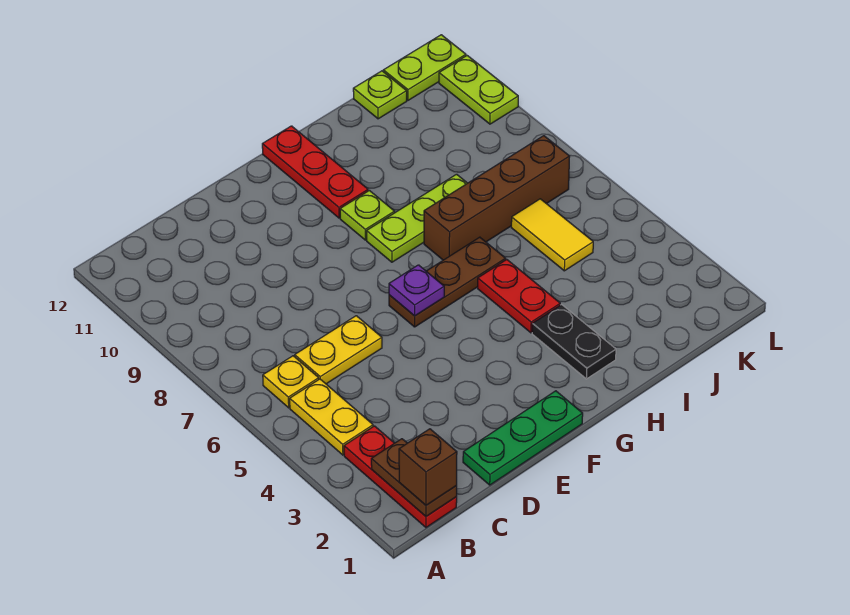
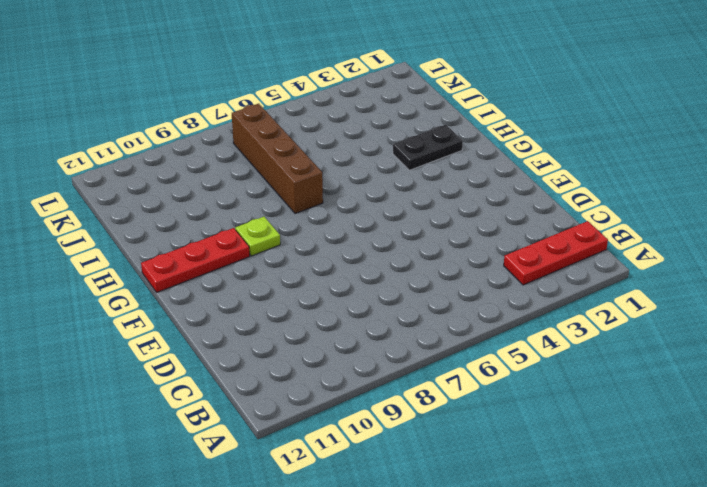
none -> yellow 1x2 plate [290,379,373,455]
none -> yellow 1x1 plate [263,356,319,408]
none -> yellow 1x2 plate [295,316,382,384]

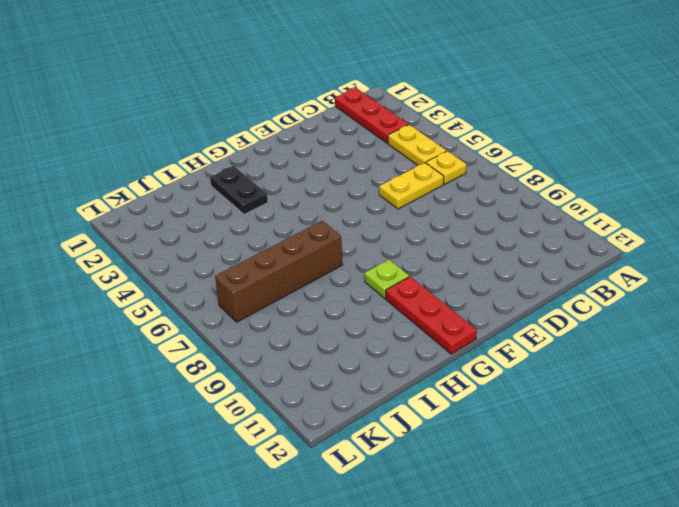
none -> green 1x3 plate [463,391,583,485]
none -> brown 1x3 plate [389,237,506,327]
none -> lime 1x3 plate [367,174,467,262]

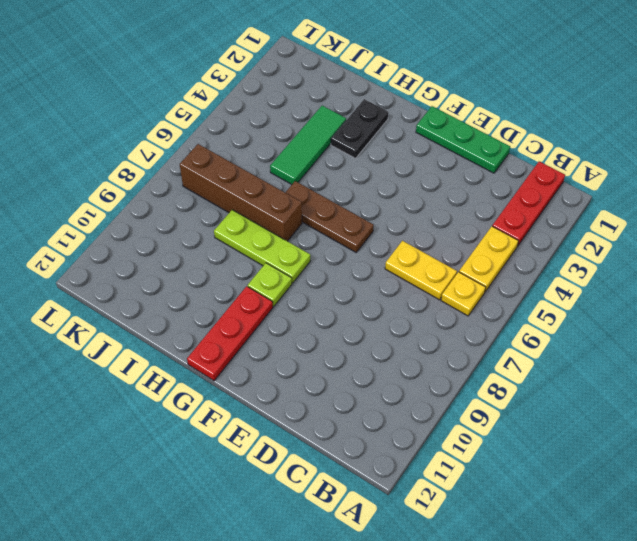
green 1x3 tile [270,106,346,184] -> none
none -> red 1x2 plate [478,260,560,333]
none -> yellow 1x2 tile [511,199,593,271]
none -> lime 1x1 plate [353,71,407,119]

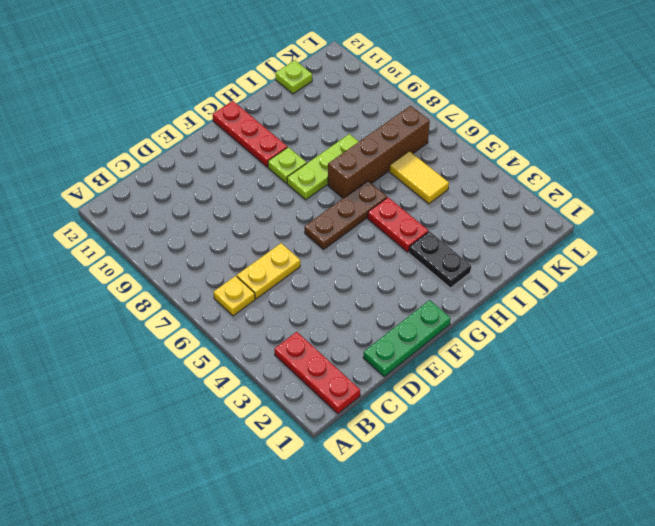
none -> yellow 1x2 plate [290,379,373,455]
none -> lime 1x2 plate [383,35,466,100]
none -> lime 1x2 plate [439,56,518,124]

